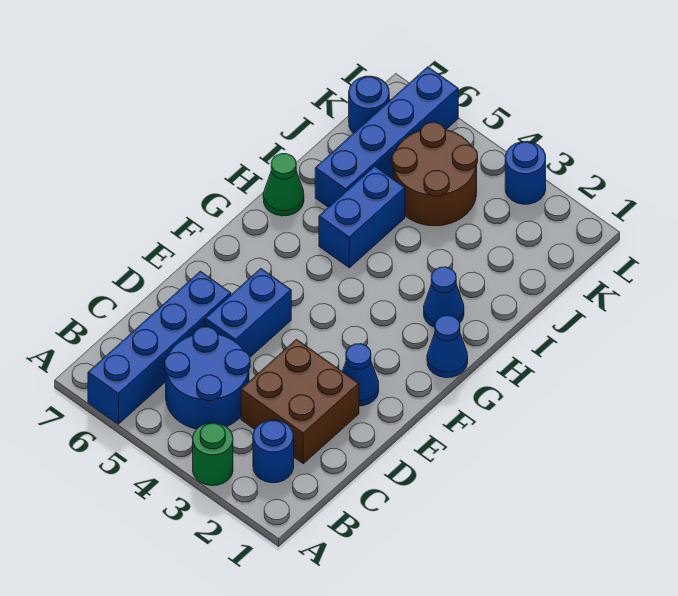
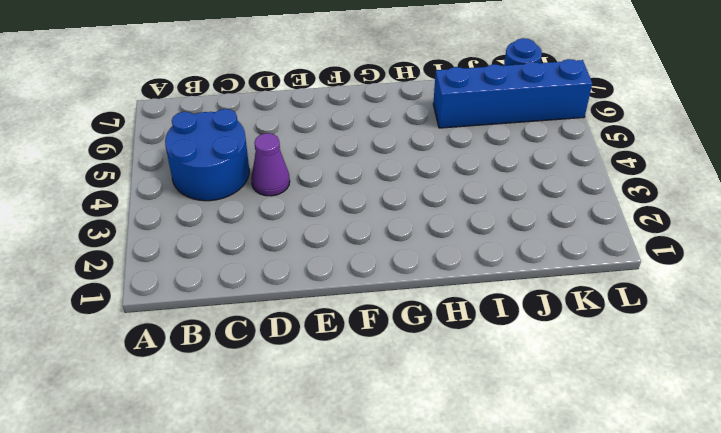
purple 1x1 cone [251,133,290,196] -> none
none -> green 1x1 round brick [193,423,233,486]
none -> blue 1x4 brick [88,271,231,424]
none -> blue 1x1 round brick [253,420,294,483]

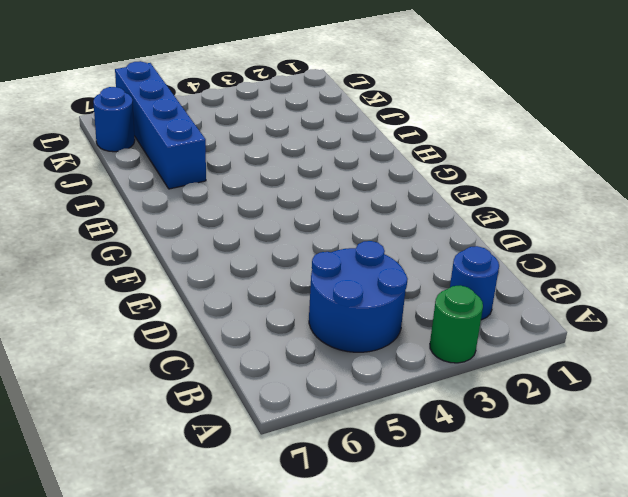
none -> blue 1x4 brick [88,271,231,424]
none -> brown 2x2 brick [241,339,359,464]
none -> blue 1x2 brick [205,268,291,357]

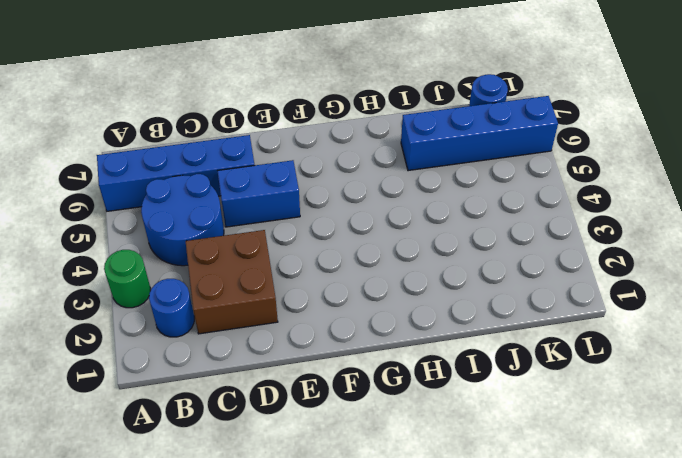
none -> blue 1x1 cone [342,344,379,406]
none -> blue 1x1 cone [427,315,468,378]
none -> blue 1x1 cone [424,267,464,328]

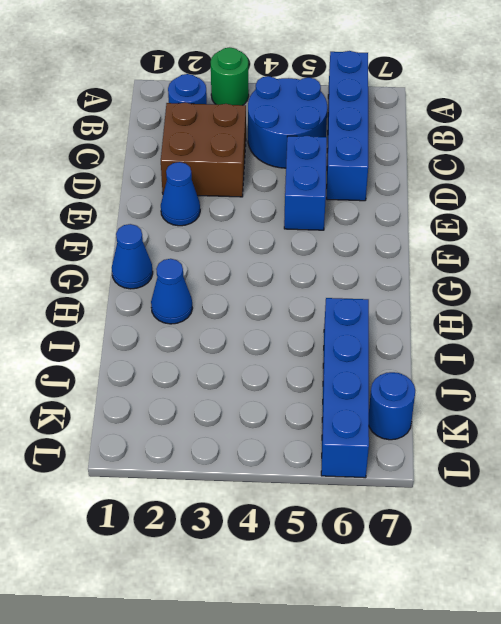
none -> blue 1x2 brick [319,166,405,268]
none -> green 1x1 cone [263,154,304,216]
none -> brown 2x2 round brick [392,122,478,226]

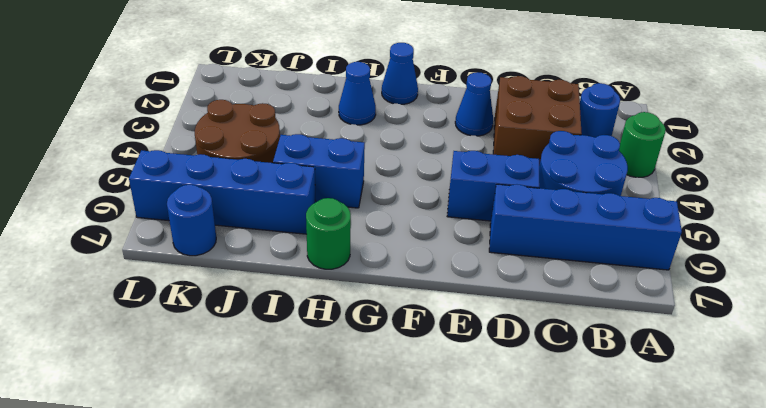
green 1x1 round brick [306,198,351,269] -> green 1x1 cone [263,154,304,216]
none -> blue 1x1 round brick [505,141,546,204]

